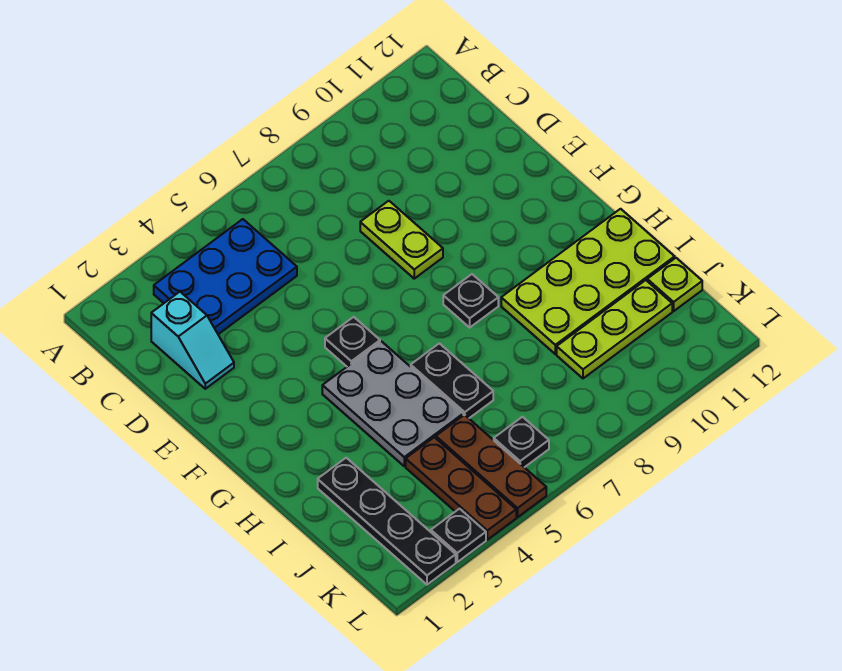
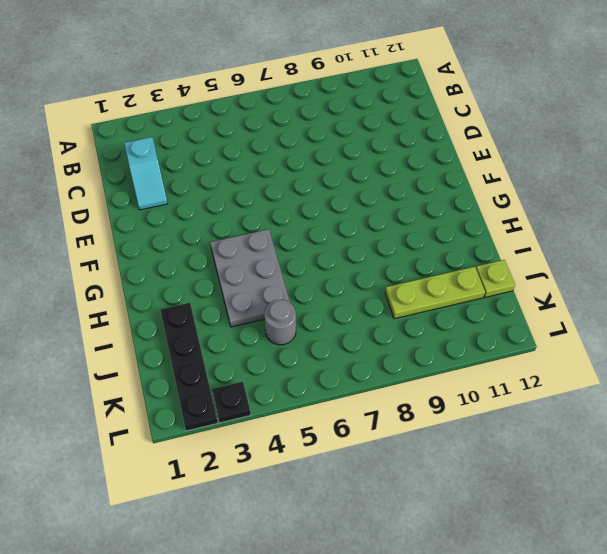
grey 1x1 round brick [264,300,296,345] -> brown 1x3 plate [436,415,546,517]
none -> blue 2x3 plate [154,219,297,334]
none -> lime 1x2 plate [360,201,443,279]
none -> black 1x1 plate [325,317,380,366]

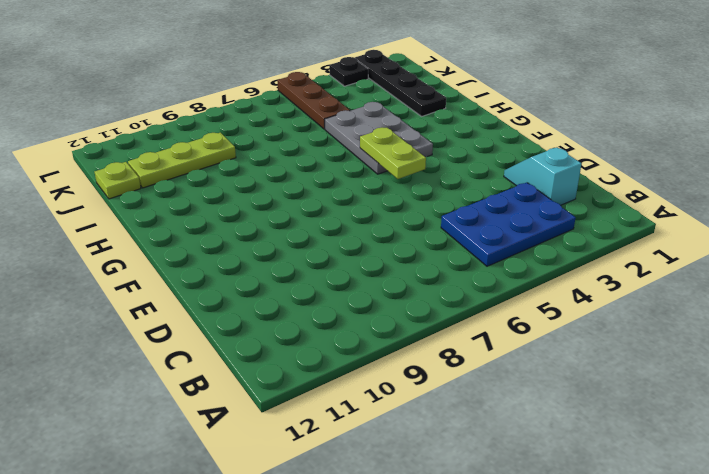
lime 1x2 plate [360,127,426,179] -> lime 1x2 plate moved to [360,201,443,279]
none -> black 1x1 plate [325,317,380,366]
none -> black 1x1 plate [443,274,498,327]
none -> black 1x2 plate [411,343,493,418]

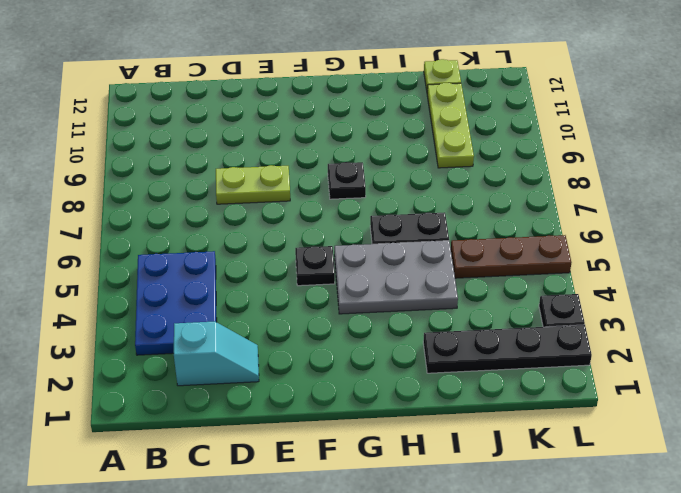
none -> lime 2x4 plate [501,209,675,354]
none -> brown 1x3 plate [406,437,516,540]
none -> black 1x1 plate [494,417,549,467]

